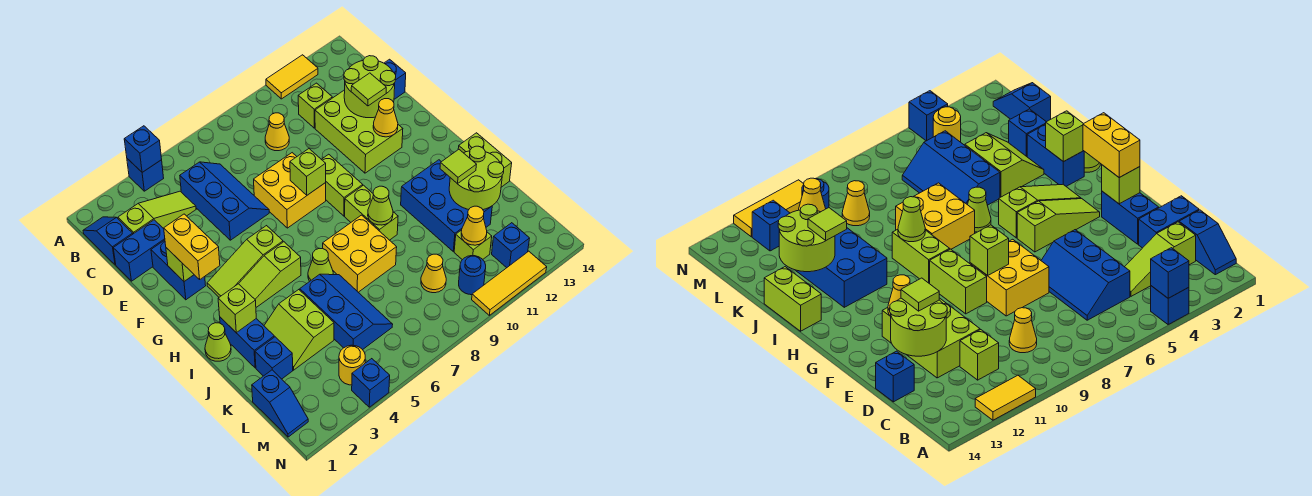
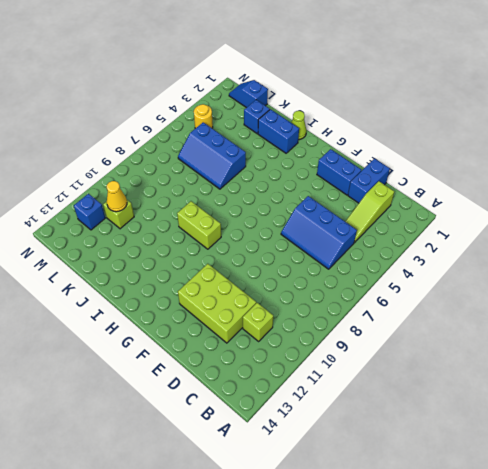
none -> blue 1x1 brick [127,159,164,191]
none -> yellow 1x2 tile [266,55,318,99]
none -> blue 1x2 slope [83,217,133,265]
none -> yellow 1x1 cone [265,113,289,151]

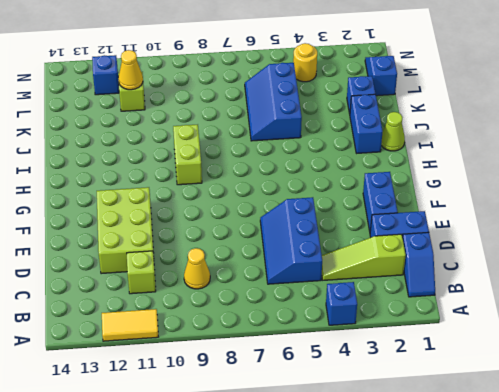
none -> blue 1x1 brick [384,59,406,99]
none -> yellow 2x2 brick [254,153,326,228]
none -> lime 1x2 brick [321,154,363,216]
none -> lime 1x3 slope [207,226,283,297]

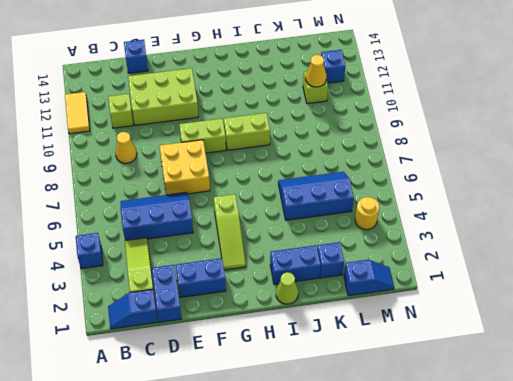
none -> lime 1x3 slope [239,242,301,307]
none -> lime 1x1 cone [308,248,333,281]
none -> yellow 2x2 brick [323,215,397,292]
none -> blue 2x3 brick [401,160,492,251]

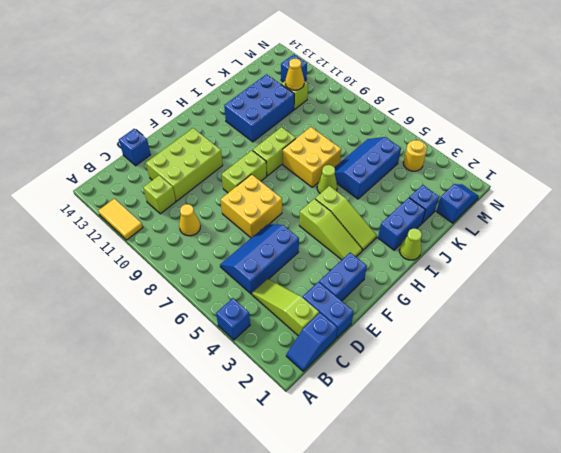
none -> lime 1x2 brick [458,133,512,187]
none -> lime 2x2 slope [264,290,334,370]
none -> yellow 1x1 cone [421,254,446,293]
none -> blue 1x1 round brick [459,256,486,295]

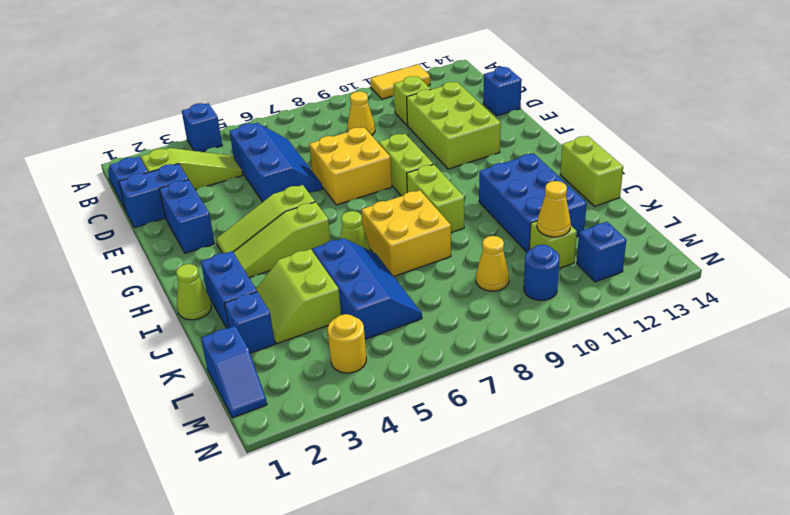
none -> blue 1x1 brick [352,359,390,407]
none -> yellow 1x3 tile [472,251,547,315]
none -> blue 1x1 brick [124,126,162,172]
none -> lime 2x2 round brick [344,56,396,118]

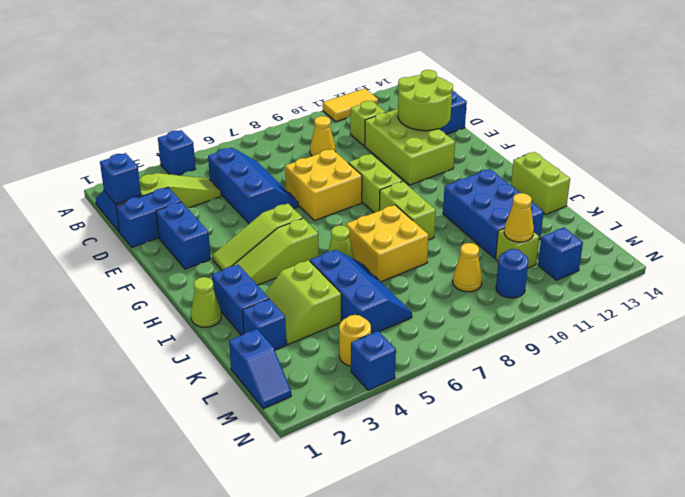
blue 1x1 brick [100,153,141,204] -> blue 1x1 brick moved to [124,126,162,172]
none -> yellow 1x3 tile [472,251,547,315]
none -> lime 1x1 brick [166,248,194,282]
none -> lime 1x1 brick [290,149,326,195]
none -> yellow 1x1 cone [373,99,398,137]

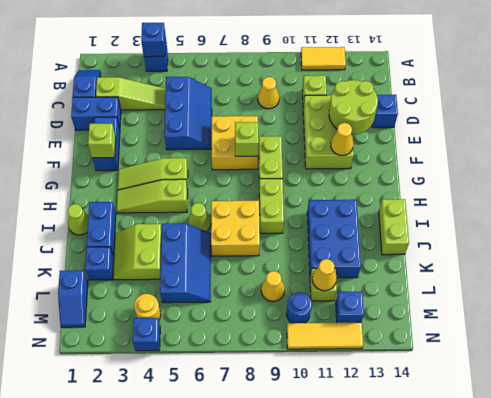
none -> lime 1x1 brick [218,284,256,333]
none -> lime 1x1 cone [368,186,393,225]
none -> lime 2x2 round brick [449,146,504,210]
none -> lime 1x1 tile [351,73,386,106]

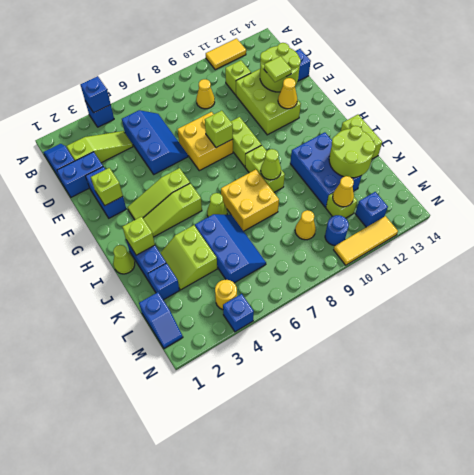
none -> yellow 1x2 brick [164,214,220,279]
none -> lime 1x1 tile [440,149,476,184]

